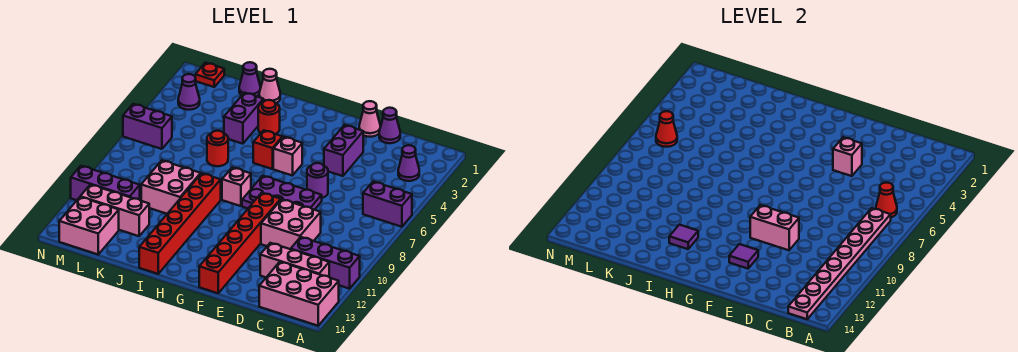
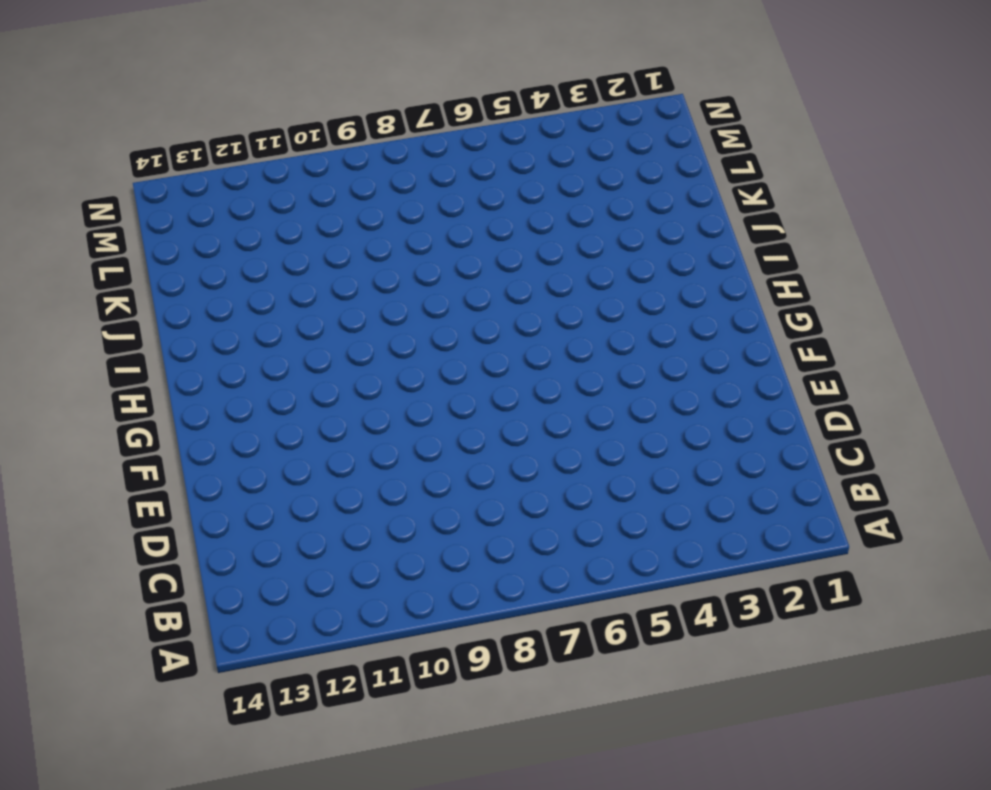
none -> purple 1x2 brick [363,182,412,227]
none -> purple 1x3 brick [291,237,360,289]
none -> pink 2x3 brick [259,262,339,326]
none -> purple 1x1 cone [398,145,419,181]

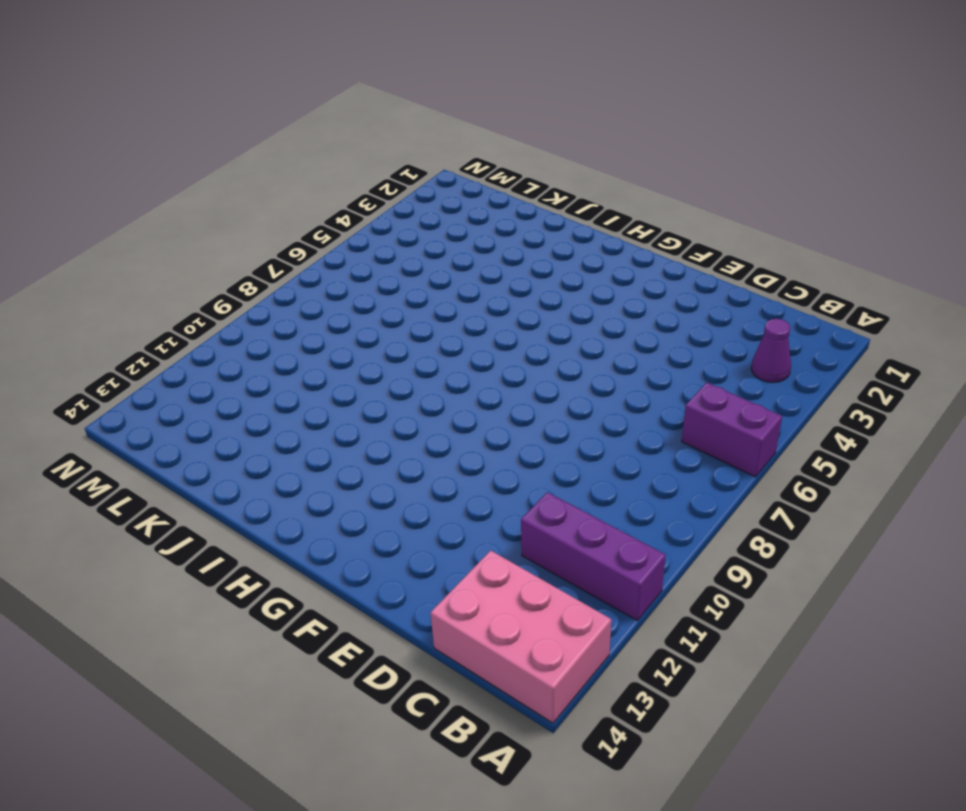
none -> pink 1x3 brick [260,243,329,277]
none -> purple 1x1 cone [379,108,400,143]
none -> pink 2x2 brick [261,199,321,249]
none -> pink 1x1 cone [359,101,380,137]

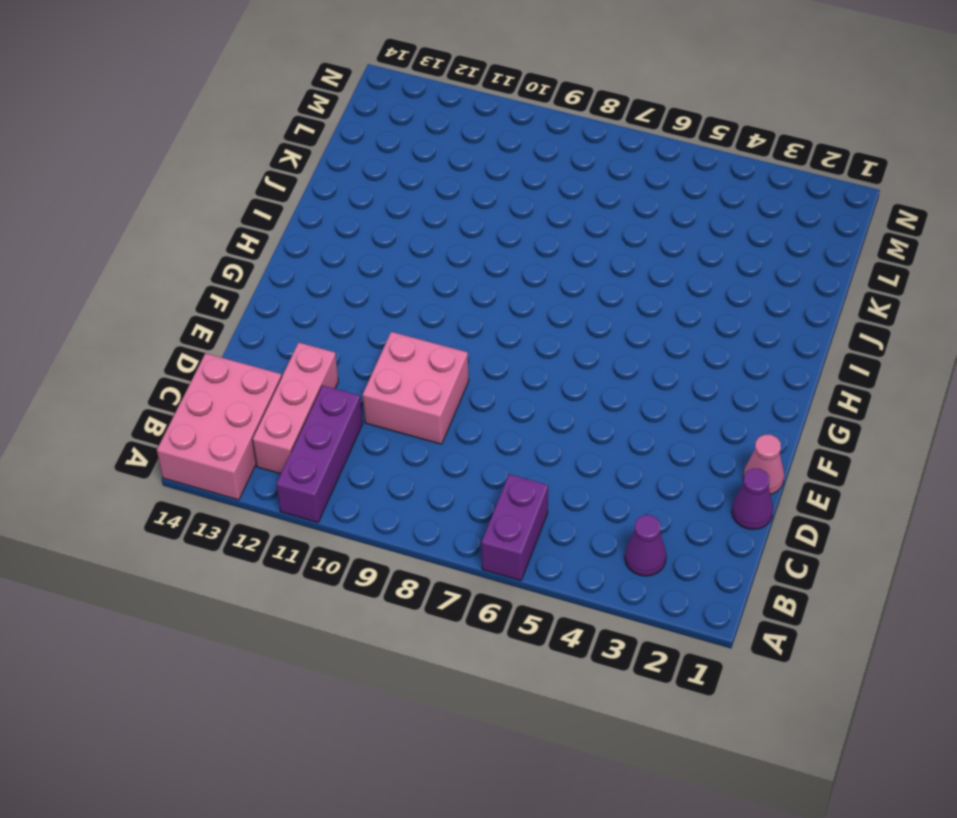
none -> purple 1x2 brick [324,125,363,176]
none -> purple 1x1 round brick [307,163,328,198]
none -> purple 2x3 plate [242,176,322,210]
none -> red 1x6 brick [199,193,281,293]

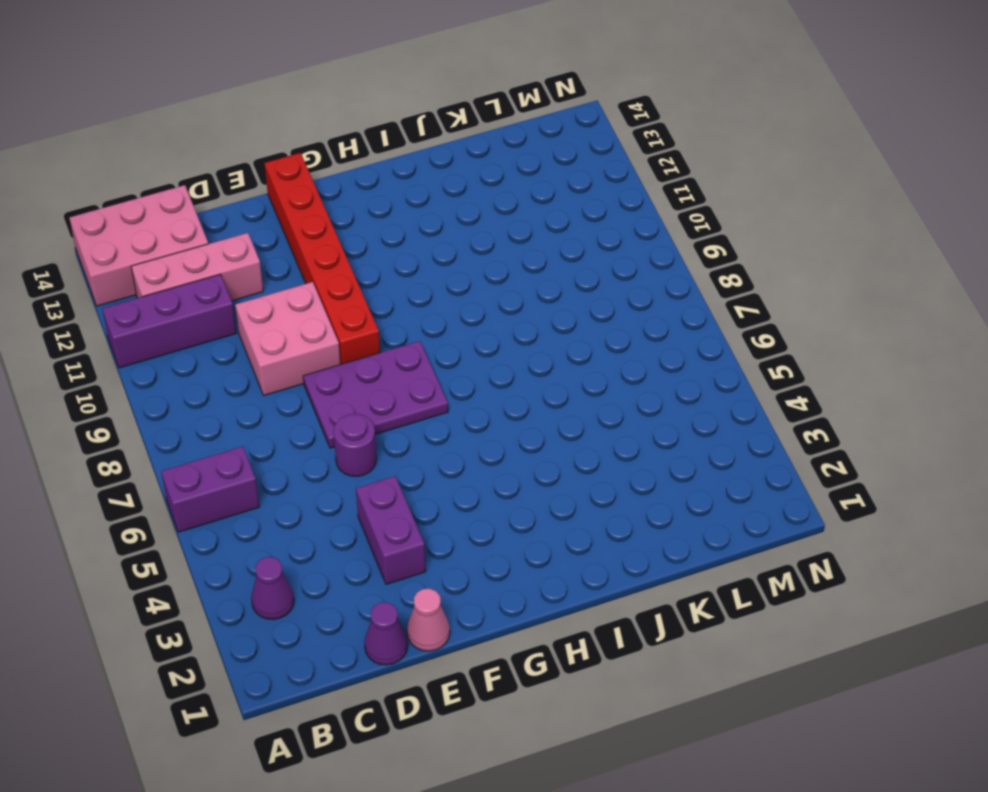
none -> pink 1x1 brick [273,137,302,176]
none -> red 1x1 brick [253,130,282,169]
none -> pink 1x1 brick [222,167,251,206]
none -> red 1x1 round brick [258,100,280,134]

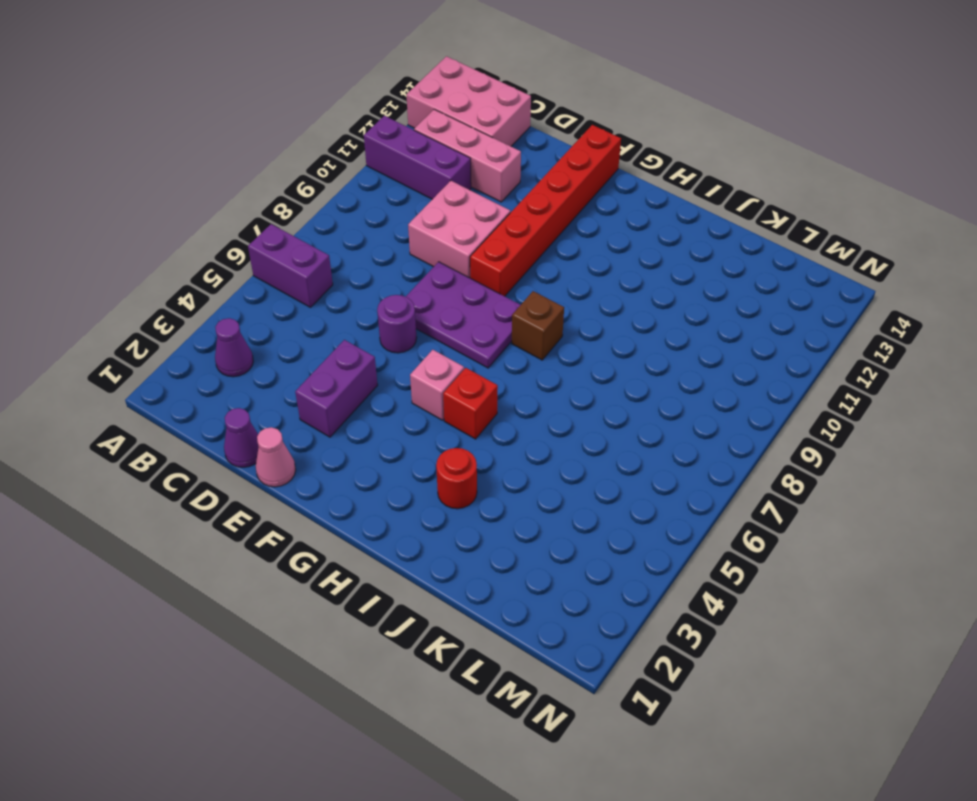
brown 1x1 brick [512,291,564,360] -> pink 1x1 brick [222,167,251,206]
none -> red 1x6 brick [139,173,221,274]
none -> pink 1x1 cone [259,69,280,103]
none -> purple 1x2 brick [224,93,263,144]
none -> red 1x1 round brick [207,131,229,166]

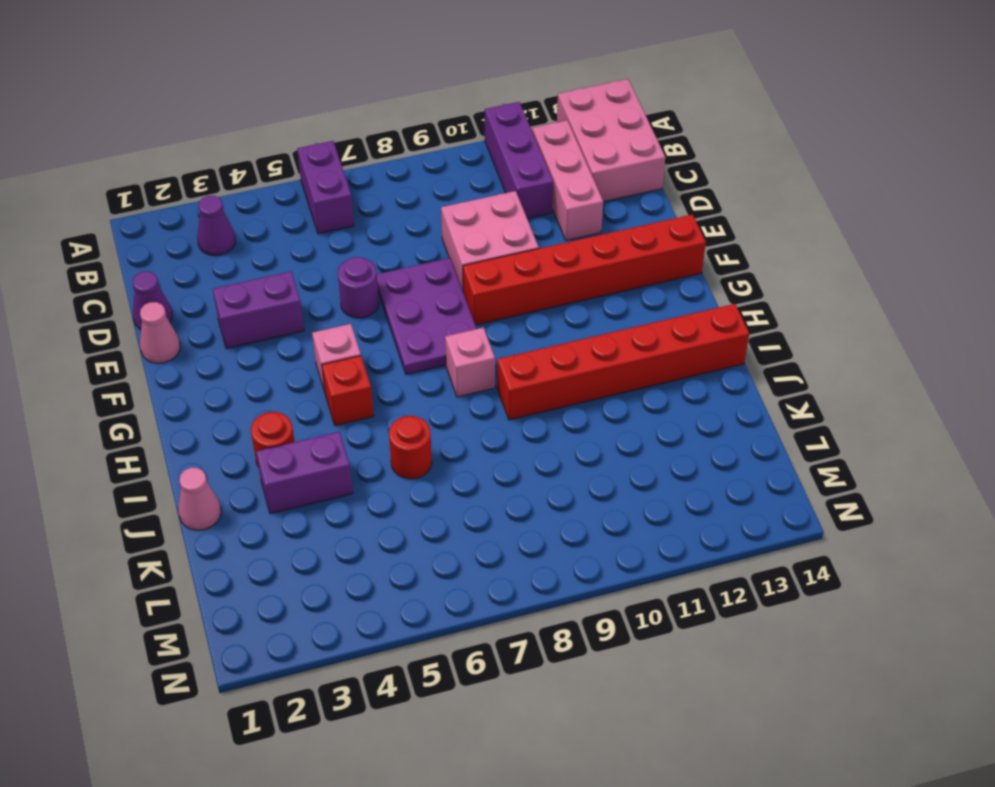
none -> pink 2x2 brick [141,161,201,214]
none -> purple 1x1 cone [239,62,260,96]
none -> pink 1x3 brick [80,185,149,236]
none -> purple 1x3 brick [71,166,140,200]

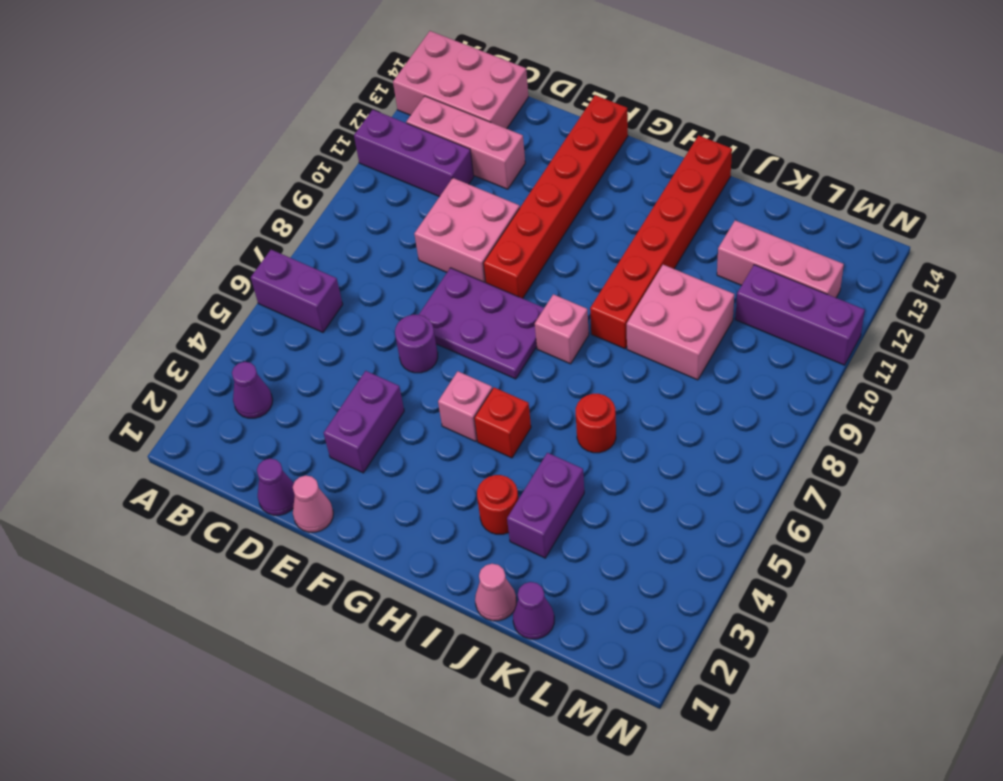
none -> pink 2x2 brick [59,197,119,255]
none -> red 1x1 plate [195,63,224,87]
none -> purple 1x1 cone [178,74,200,110]
none -> purple 1x2 brick [123,104,172,149]

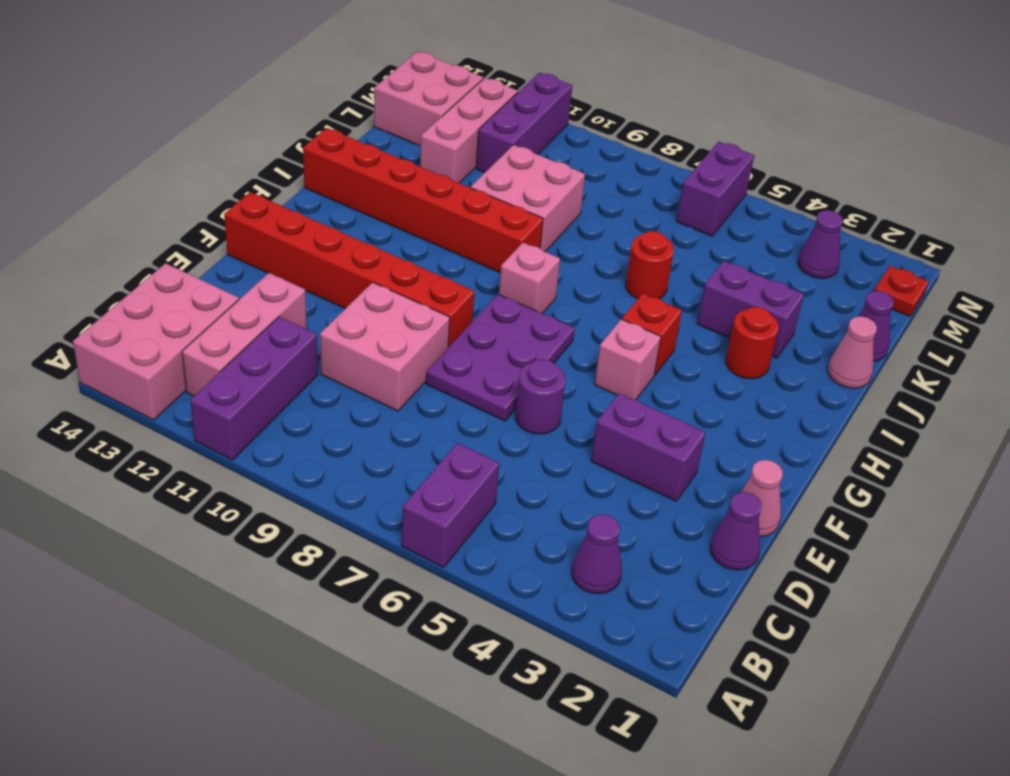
none -> red 1x1 cone [876,183,897,217]
none -> pink 1x8 plate [788,208,891,319]
none -> pink 1x1 brick [833,137,862,176]
none -> pink 1x2 brick [750,205,799,250]

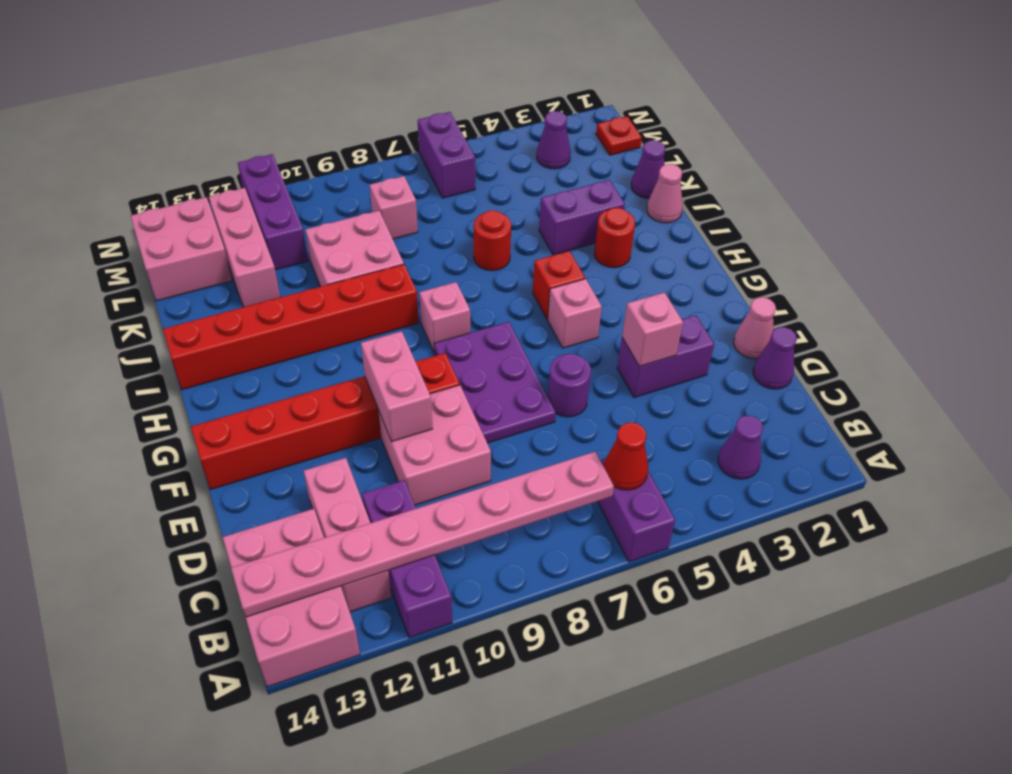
pink 1x1 brick [370,176,418,239] -> none
none -> purple 1x1 tile [729,244,758,269]
none -> purple 1x1 tile [669,225,698,249]
none -> red 1x1 cone [656,111,677,147]

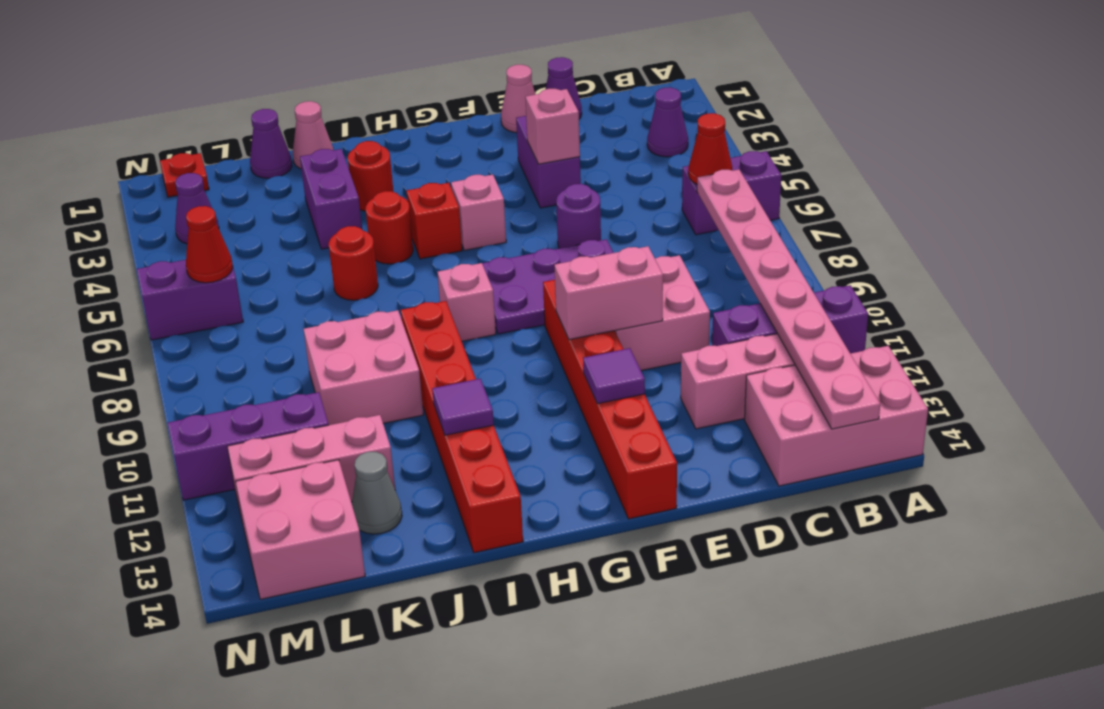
red 1x1 round brick [366,191,413,264] -> none
grey 1x1 cone [352,452,402,534] -> none

